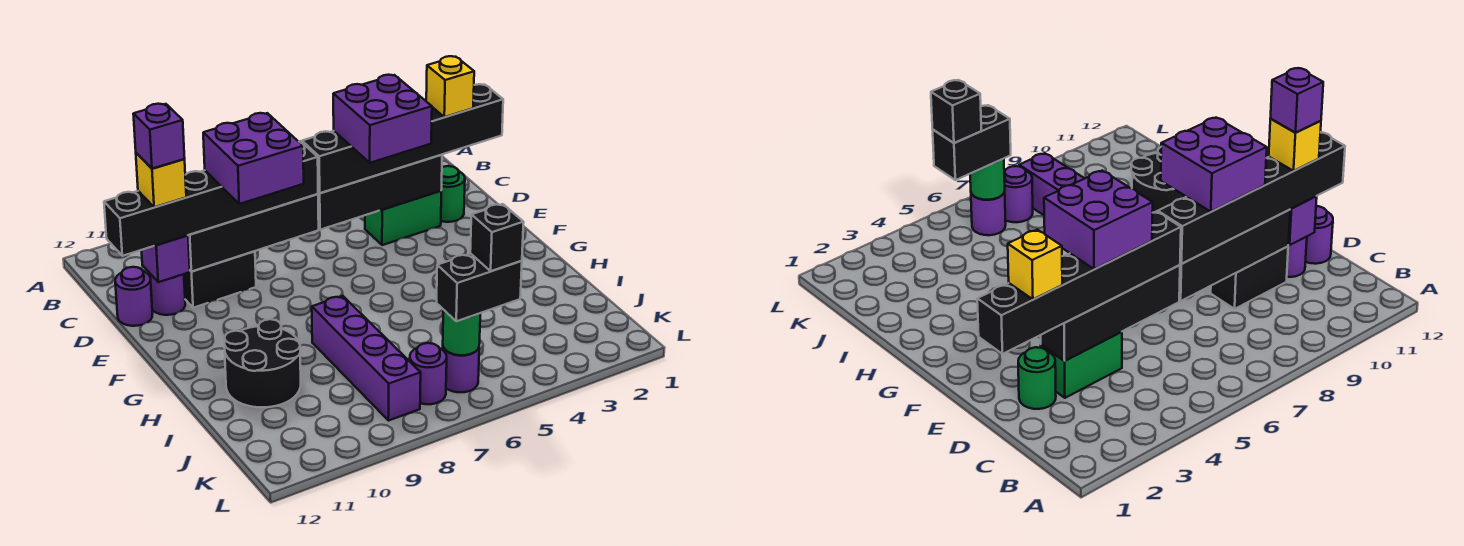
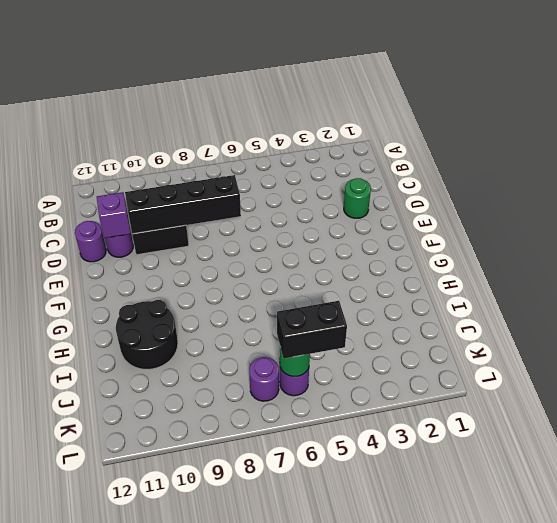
none -> green 1x2 brick [365,191,441,245]
none -> purple 1x4 brick [312,296,421,421]
none -> black 1x4 brick [318,155,442,230]

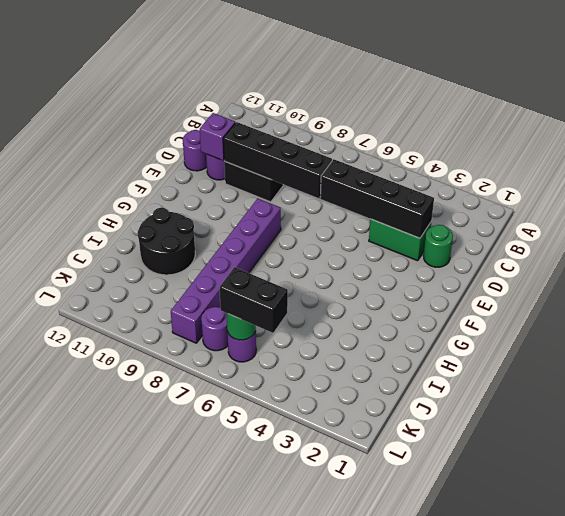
purple 1x6 brick [171,198,281,343] -> purple 1x4 brick [312,296,421,421]
none -> black 1x6 brick [302,84,503,193]
none -> black 1x6 brick [104,141,318,256]
none -> yellow 1x1 brick [426,56,474,117]

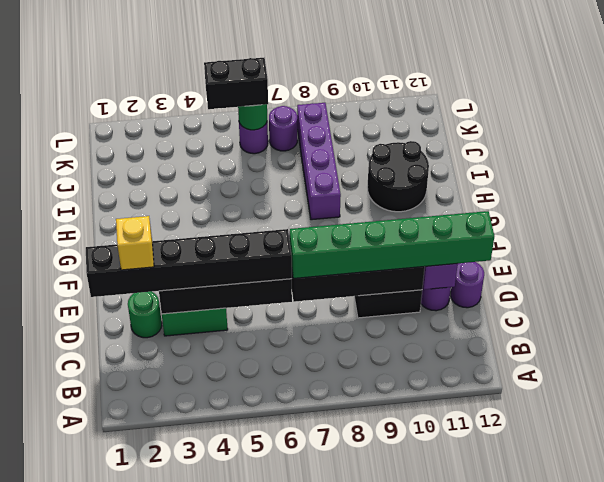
green 1x6 brick [289,211,494,279] -> black 1x6 brick [104,141,318,256]
none -> purple 2x2 brick [333,75,432,163]
none -> purple 2x2 brick [203,113,304,204]
none -> yellow 1x1 brick [136,153,186,207]

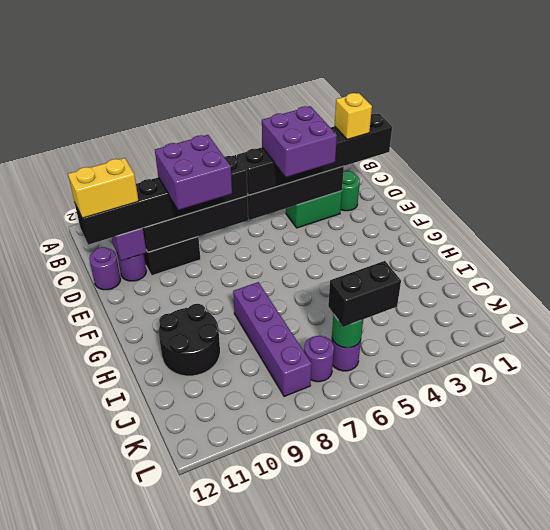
yellow 1x2 brick [68,158,139,218] -> yellow 1x1 brick [136,153,186,207]
none -> black 1x1 brick [470,204,524,271]
none -> purple 1x1 brick [133,104,185,169]

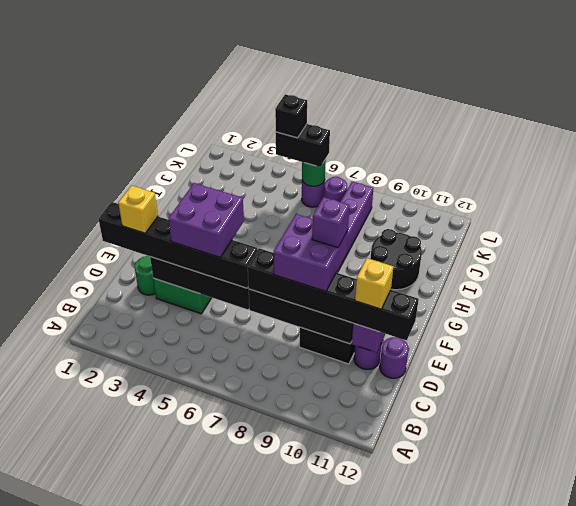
purple 1x1 brick [312,197,350,248] -> purple 1x1 brick moved to [133,104,185,169]

